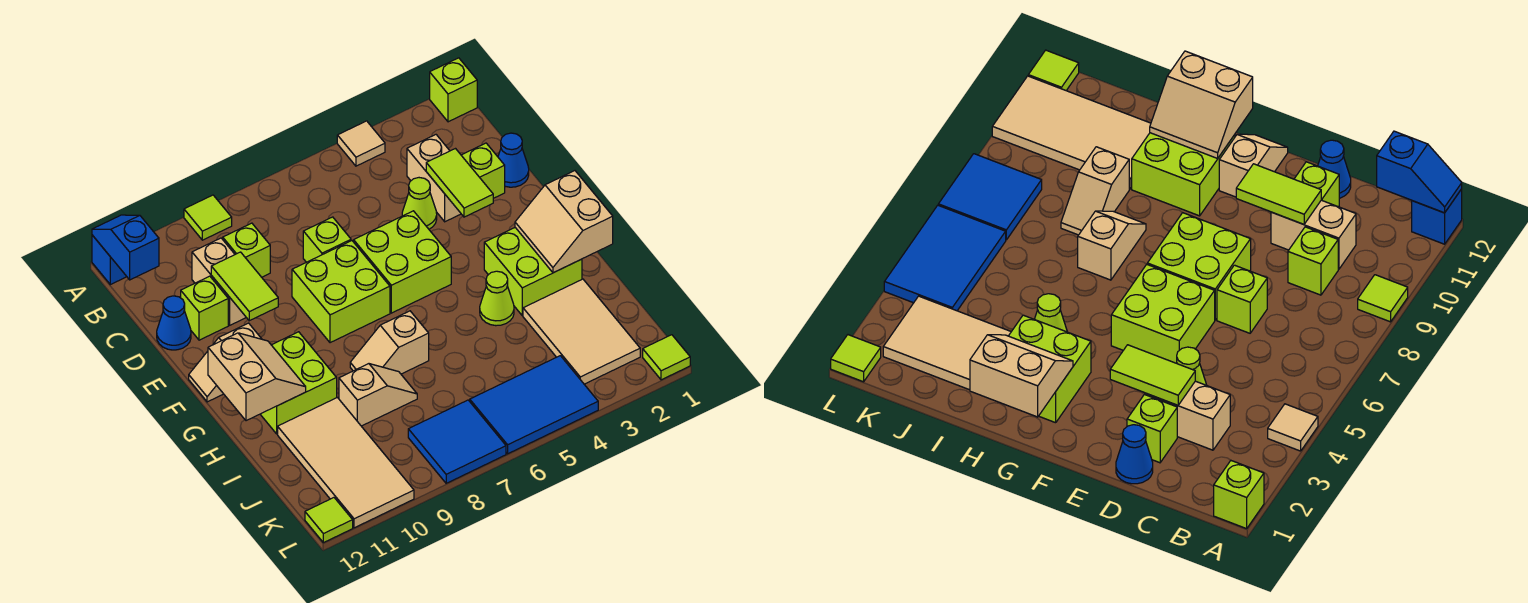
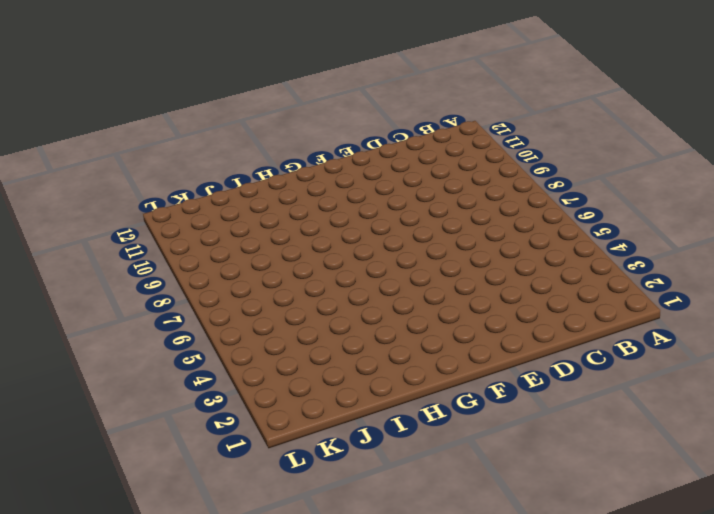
none -> lime 1x1 brick [430,58,477,122]
none -> tan 1x1 tile [337,121,385,166]
none -> lime 1x1 tile [184,195,232,240]
none -> blue 1x1 brick [92,235,127,285]

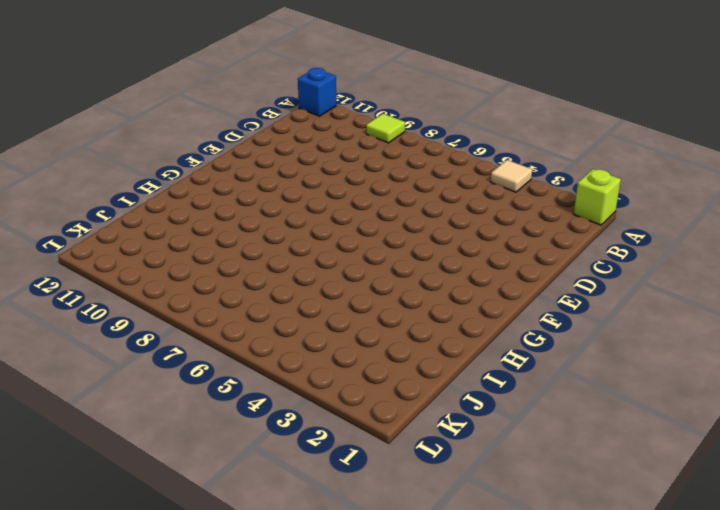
none -> tan 1x2 brick [407,135,461,222]
none -> lime 1x1 brick [223,223,270,277]
none -> tan 1x2 brick [192,238,246,325]
none -> blue 1x1 cone [498,133,529,187]

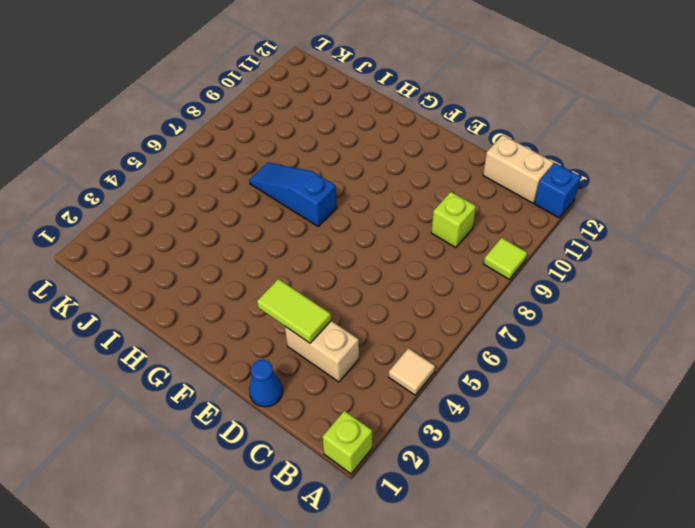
tan 1x2 brick [483,135,554,203] -> tan 1x2 brick moved to [192,238,246,325]
blue 1x3 slope [249,162,337,226] -> tan 1x2 slope [350,311,429,374]
none -> lime 1x1 brick [461,143,505,198]
none -> lime 1x1 cone [402,178,437,229]
none -> lime 1x1 brick [303,217,351,262]
none -> lime 1x1 brick [181,276,228,340]

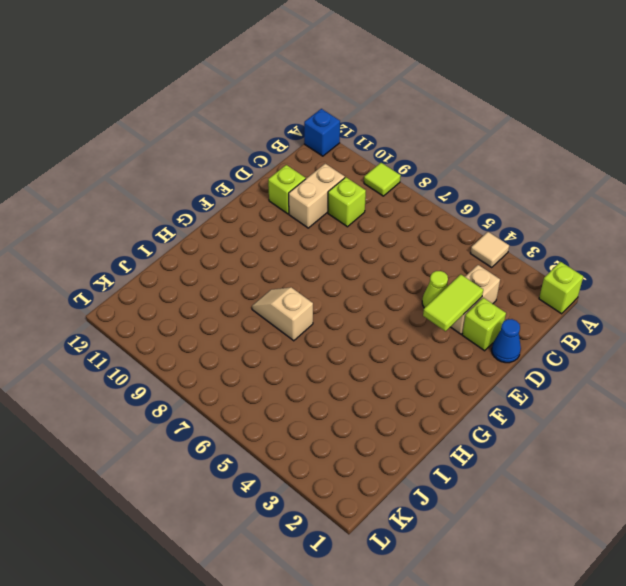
none -> lime 1x1 brick [303,217,351,262]
none -> blue 1x1 cone [157,296,191,350]
none -> lime 2x2 brick [354,211,451,313]
none -> lime 2x2 brick [292,241,390,343]

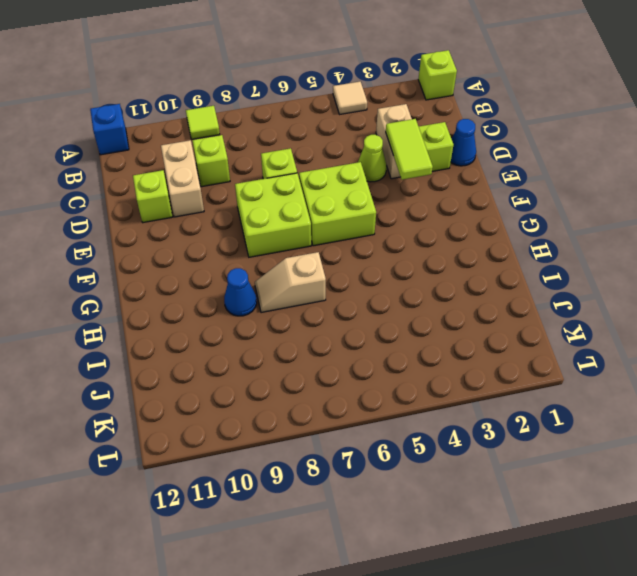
blue 1x1 cone [224,268,257,316] -> blue 1x1 cone moved to [157,296,191,350]
none -> tan 1x2 slope [189,323,261,402]
none -> lime 2x2 brick [484,228,582,315]
none -> lime 2x2 brick [260,332,337,434]
none -> lime 1x1 cone [480,271,514,326]

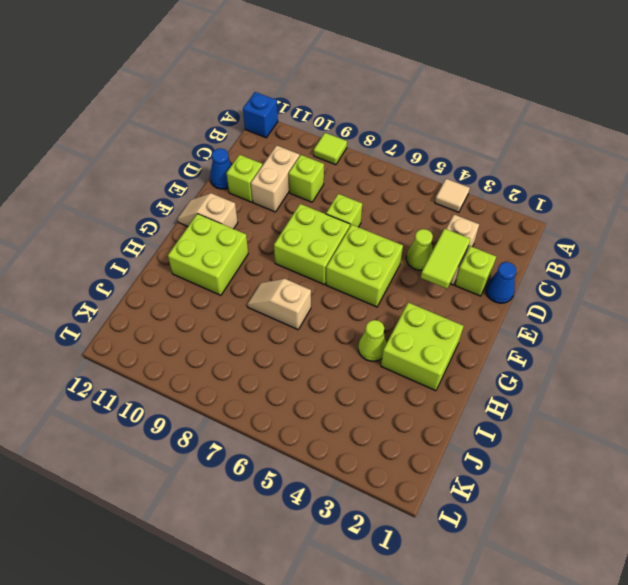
none -> lime 1x1 brick [430,58,477,122]
none -> tan 2x3 tile [523,279,640,384]
none -> tan 1x2 slope [339,364,417,426]
none -> tan 2x4 tile [278,397,414,528]

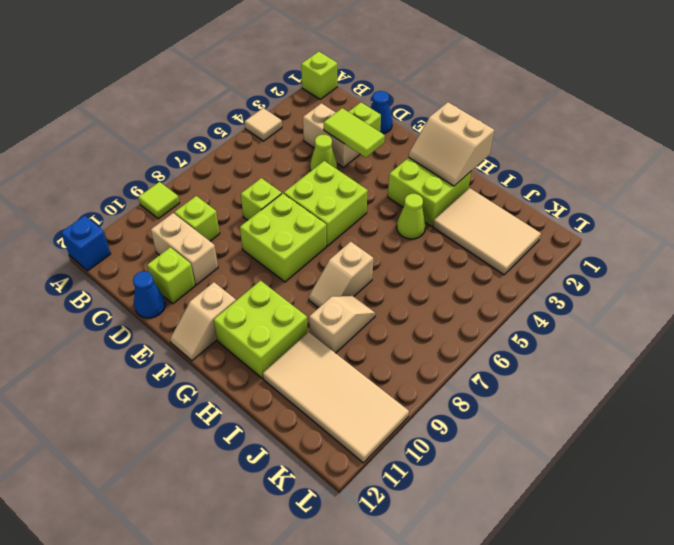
none -> blue 2x3 tile [470,356,598,454]
none -> blue 2x2 tile [408,400,506,483]
none -> lime 1x1 tile [643,335,690,380]
none -> lime 1x1 tile [305,498,353,543]

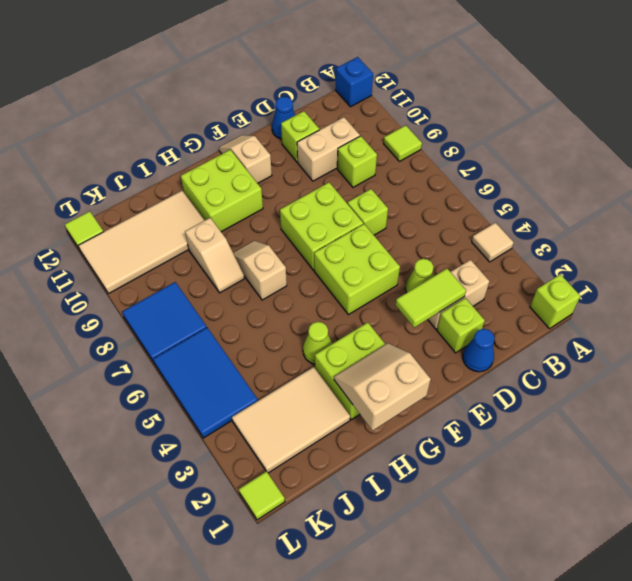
none -> blue 1x2 slope [92,215,159,280]
none -> lime 1x2 tile [211,252,278,321]
none -> tan 2x2 slope [208,333,306,421]

